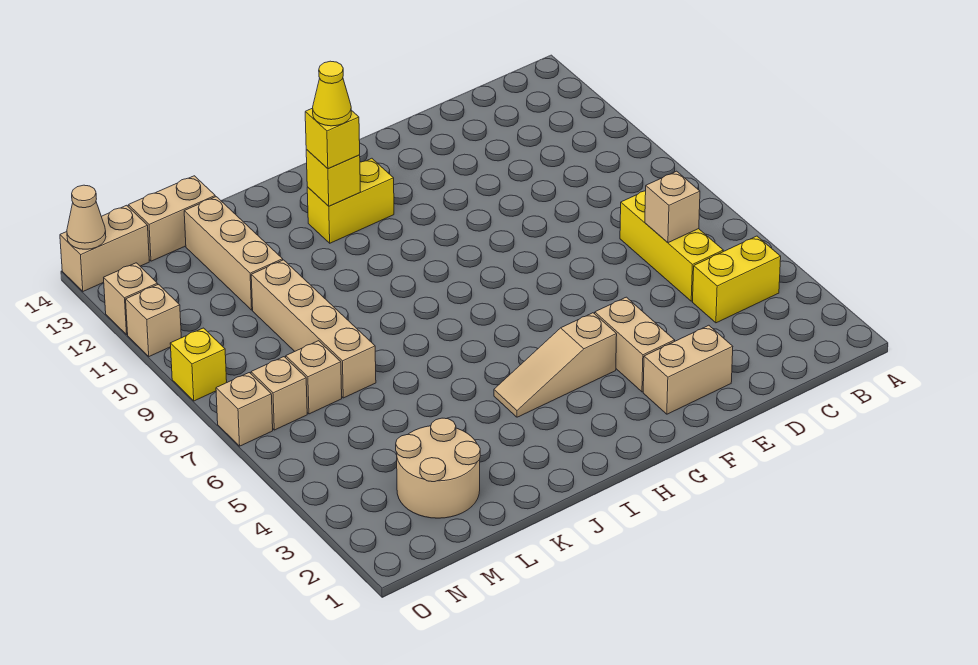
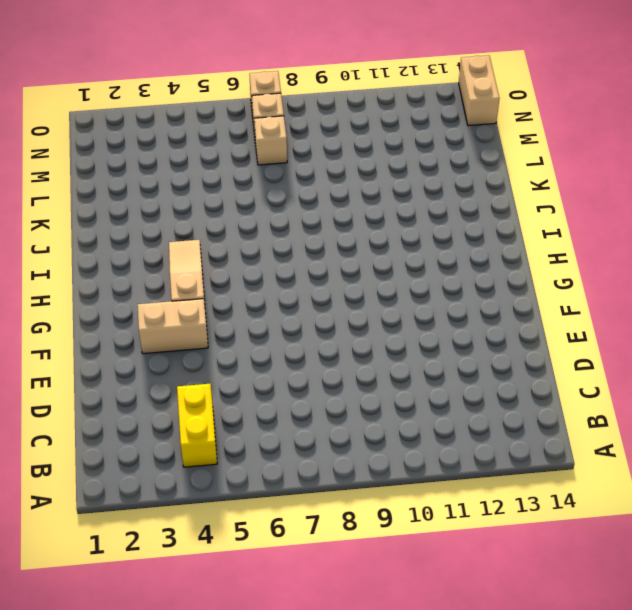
none -> yellow 1x3 brick [620,191,723,301]
none -> tan 1x2 brick [643,325,733,414]
none -> yellow 1x2 brick [307,158,394,243]

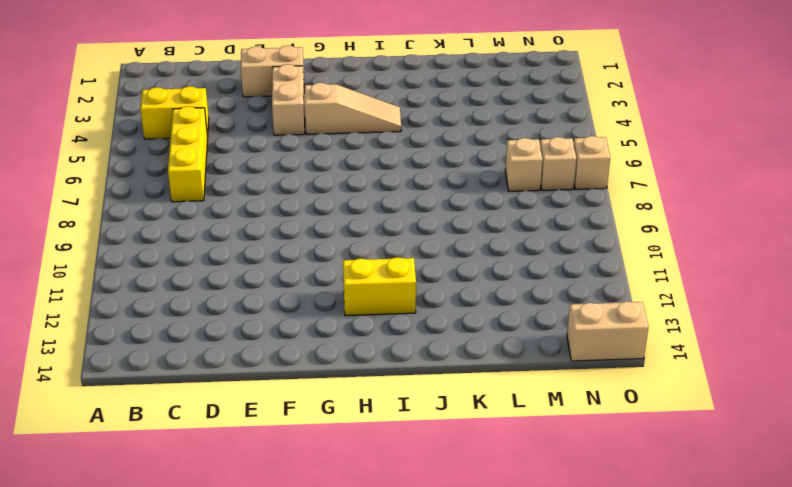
none -> tan 2x2 round brick [396,418,480,518]
none -> tan 1x4 brick [251,260,376,398]
none -> tan 1x3 brick [184,197,283,310]

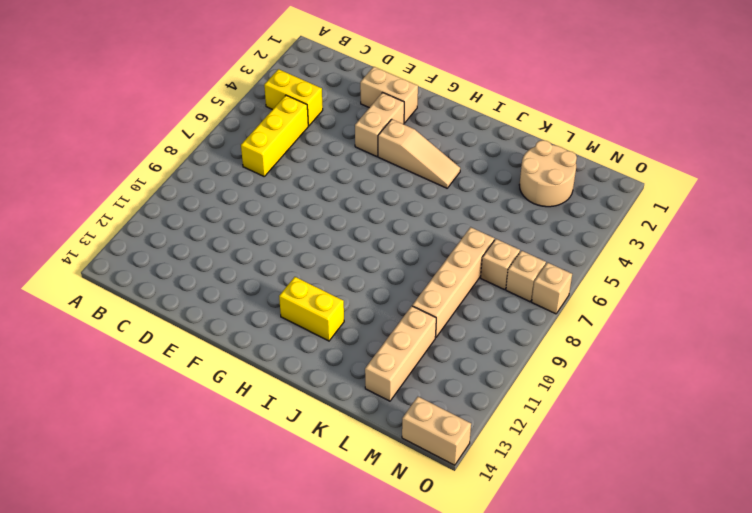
none -> tan 1x2 brick [128,176,215,261]
none -> yellow 1x1 brick [170,328,227,401]
none -> tan 1x1 brick [126,284,181,356]

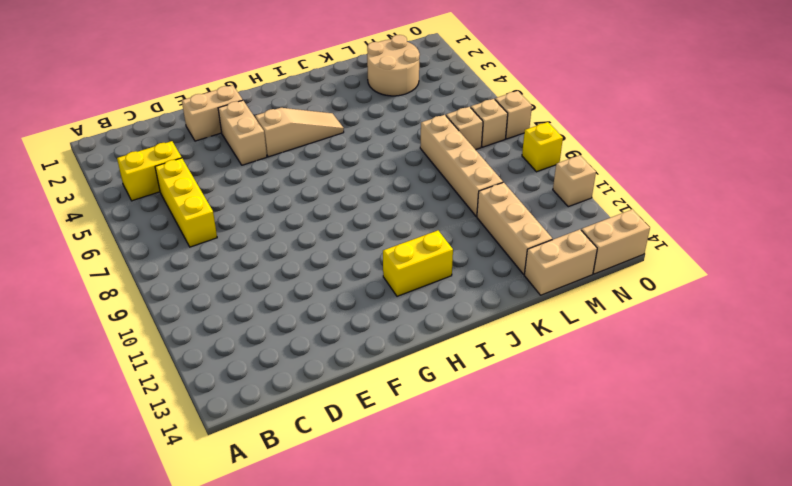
none -> tan 1x1 brick [104,263,158,334]
none -> tan 1x1 brick [645,171,700,243]
none -> yellow 1x1 brick [306,150,360,206]

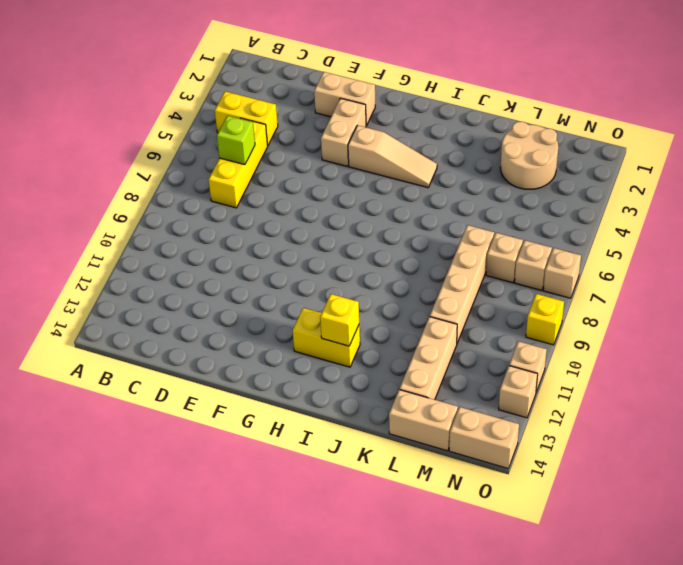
lime 1x1 brick [217,116,255,165] -> tan 1x1 brick [645,171,700,243]
none -> tan 1x1 cone [67,185,106,249]
none -> yellow 1x1 brick [305,108,360,169]
none -> yellow 1x1 cone [313,61,351,126]

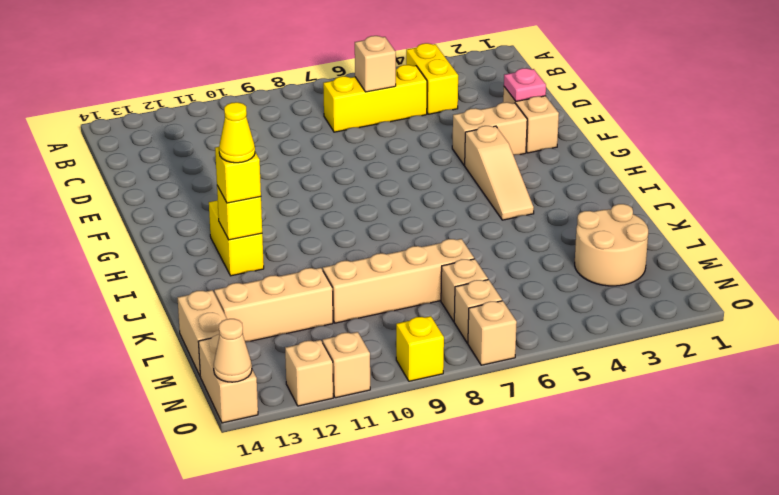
pink 1x1 plate [504,68,546,101] -> none

